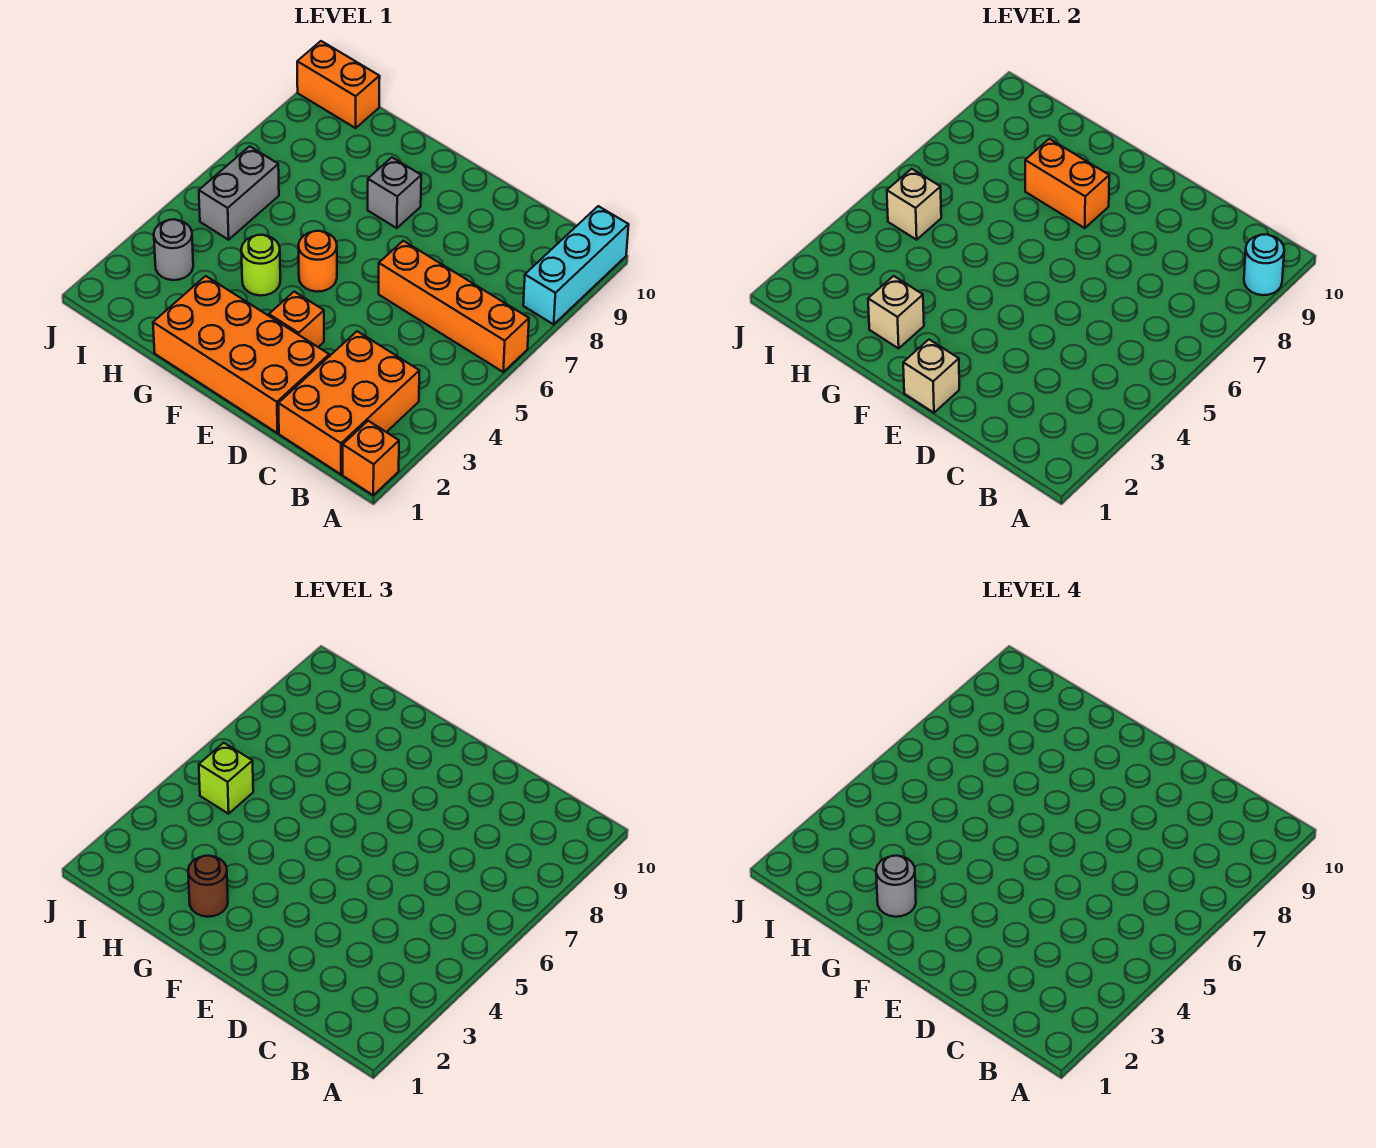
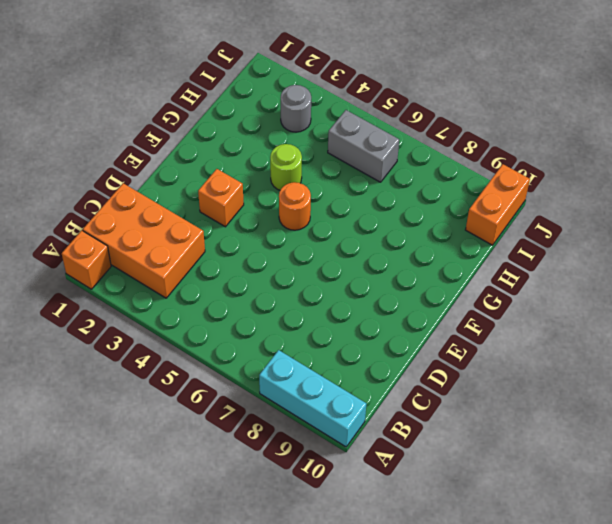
none -> orange 1x4 brick [379,241,529,372]
none -> orange 2x4 brick [153,276,329,433]
none -> grey 1x1 brick [368,158,421,228]

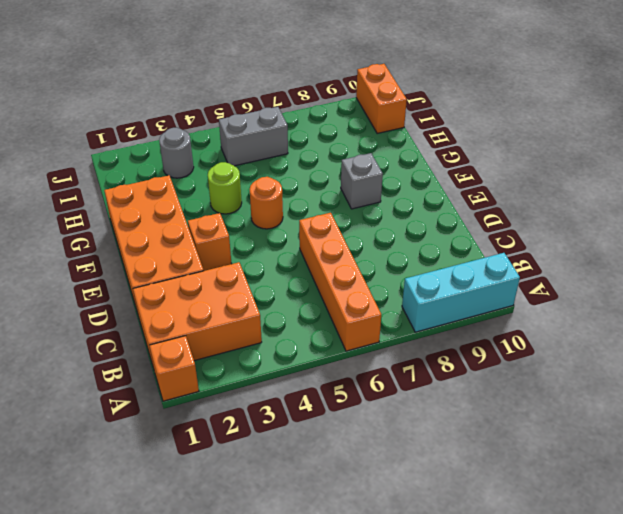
none -> cyan 1x1 round brick [1244,234,1284,295]
none -> tan 1x1 brick [903,340,959,413]
none -> orange 1x2 brick [1025,139,1109,228]

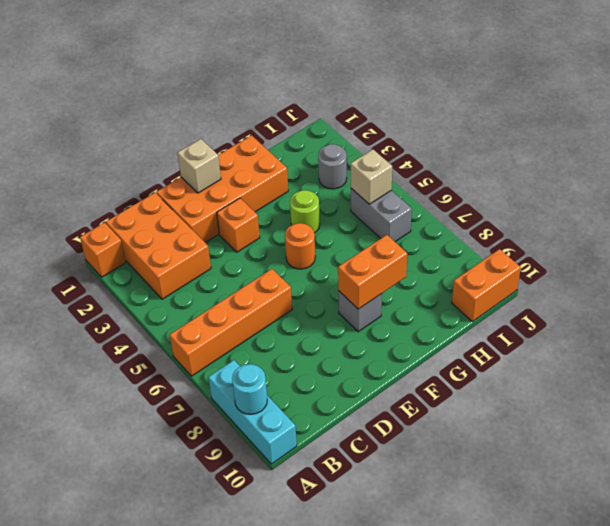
none -> tan 1x1 brick [868,276,924,348]
none -> brown 1x1 round brick [188,856,228,917]
none -> lime 1x1 brick [199,743,253,814]

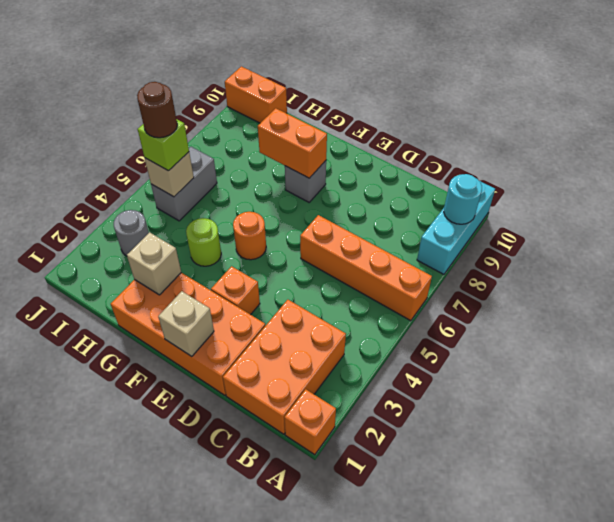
brown 1x1 round brick [137,82,177,138] -> brown 1x1 round brick moved to [188,856,228,917]
none -> grey 1x1 round brick [876,856,916,917]

